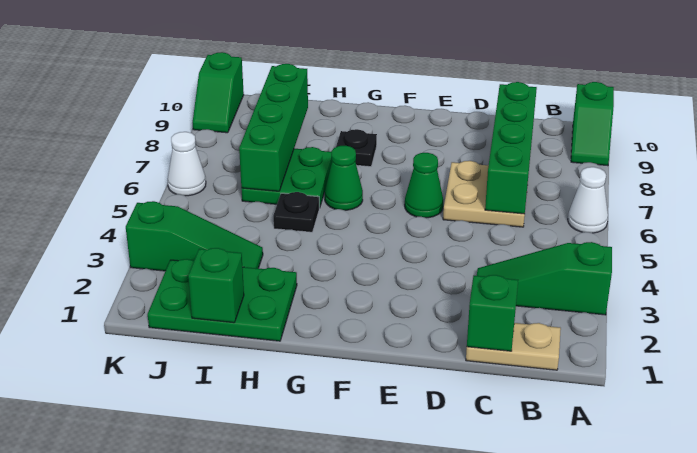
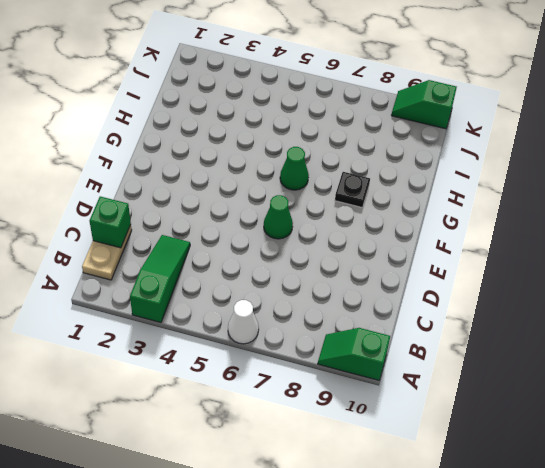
none -> tan 2x2 plate [443,161,525,227]
none -> green 2x3 plate [148,259,297,341]
none -> black 1x1 plate [273,192,319,232]

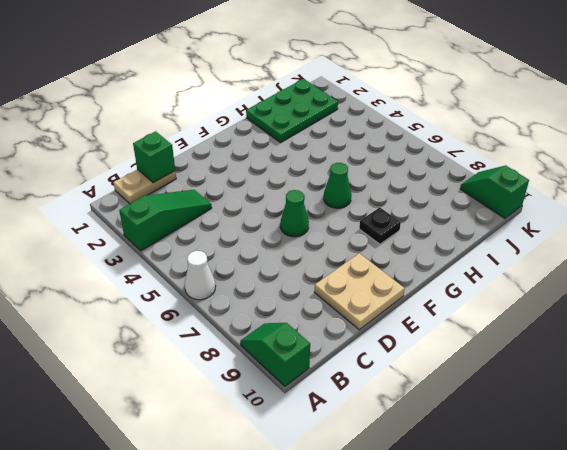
tan 2x2 plate [314,253,405,330] -> tan 2x2 plate moved to [443,161,525,227]
none -> black 1x1 plate [273,192,319,232]
none -> green 2x2 plate [241,147,332,208]
none -> green 1x3 slope [126,201,263,271]

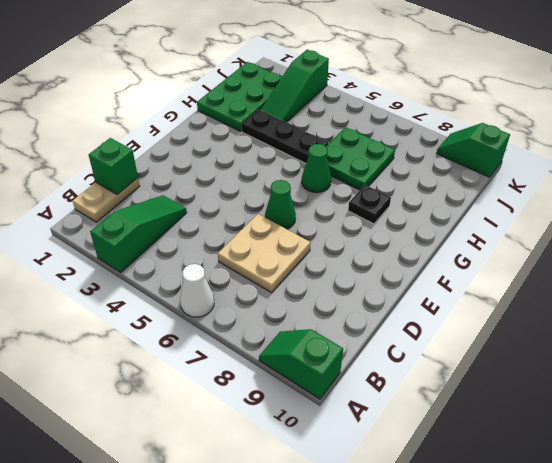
black 1x3 plate [241,109,328,163] -> black 1x1 plate [273,192,319,232]
none -> white 1x1 cone [168,132,206,196]
none -> green 1x4 brick [485,82,537,214]
none -> green 1x1 brick [188,248,244,323]

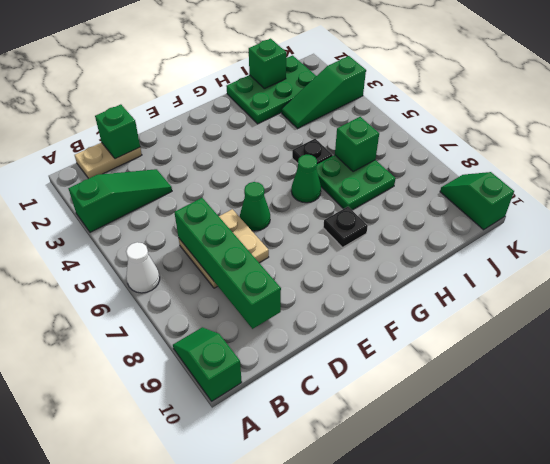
green 1x1 brick [335,117,379,172] -> green 1x4 brick [239,64,308,191]
none -> white 1x1 cone [168,132,206,196]

